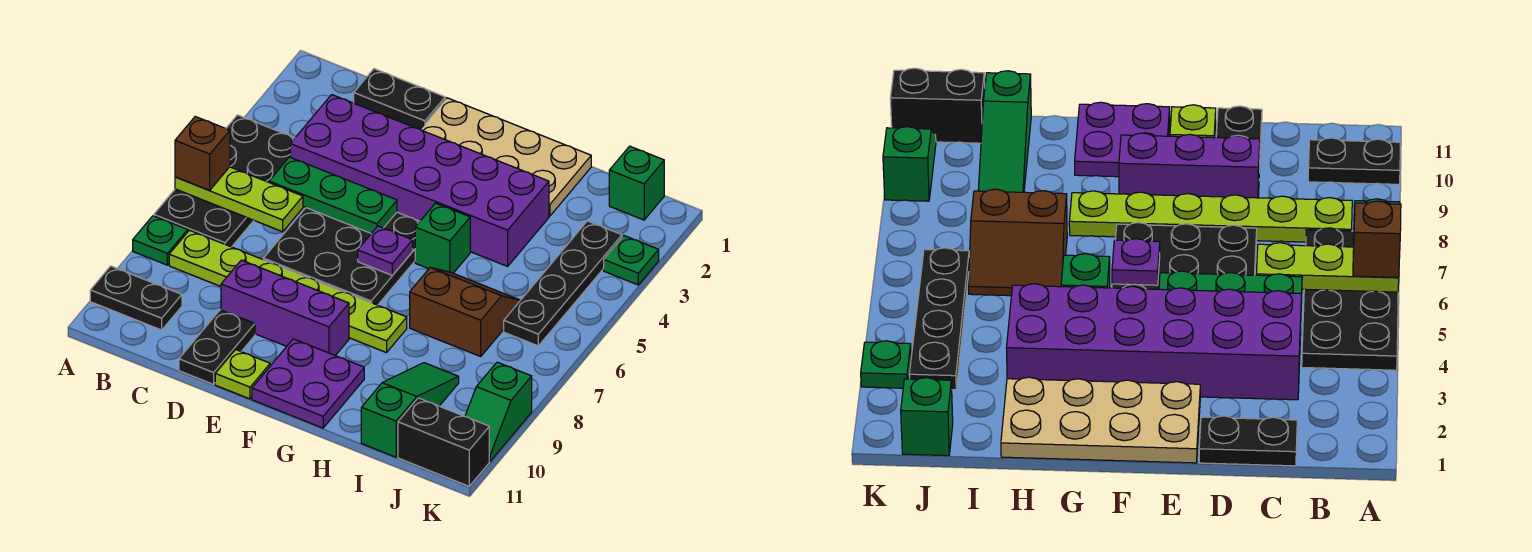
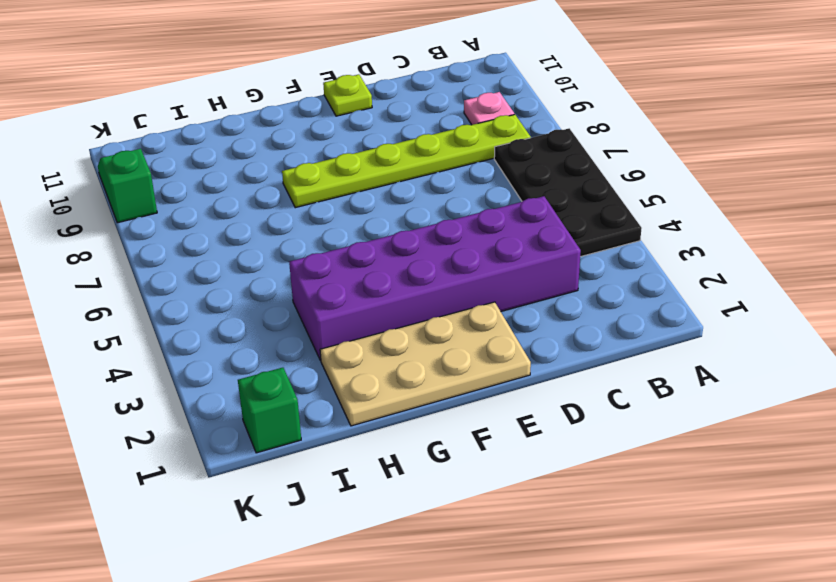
pink 1x1 plate [464,92,514,125] -> none
none -> green 1x1 plate [133,216,188,265]
none -> black 1x2 plate [90,266,182,330]
none -> black 1x2 plate [354,69,445,129]

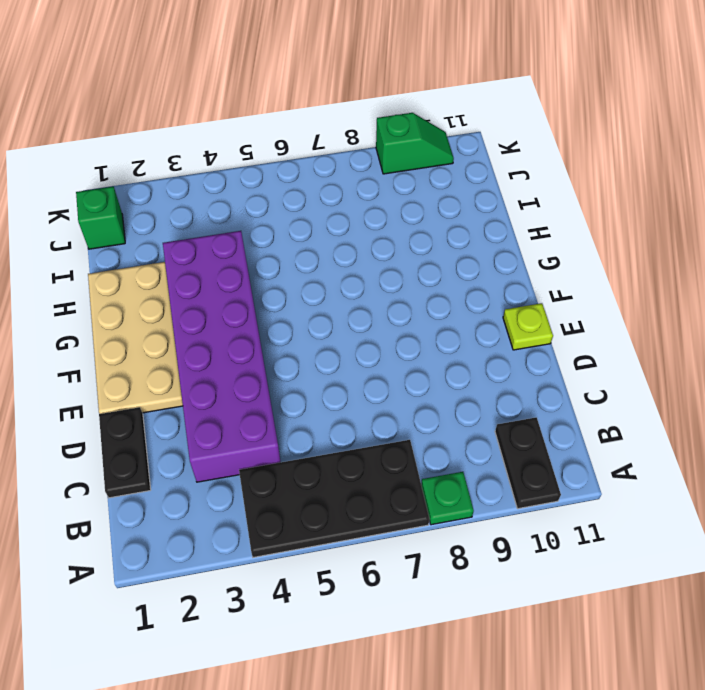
none -> lime 1x6 plate [169,230,407,353]
none -> black 3x3 plate [263,208,420,305]
none -> purple 1x3 brick [221,260,349,356]

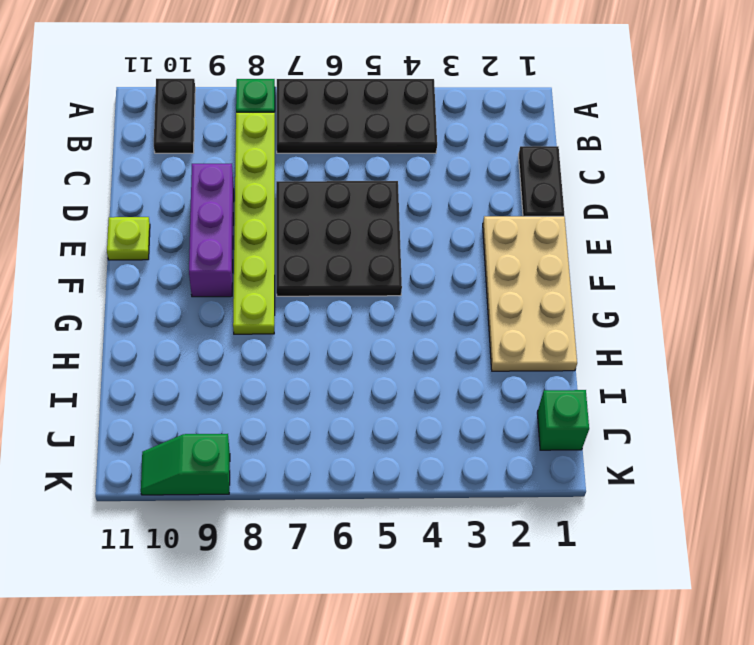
none -> purple 2x6 brick [290,95,549,266]
none -> black 1x2 plate [179,310,255,384]
none -> purple 2x2 plate [252,339,364,428]

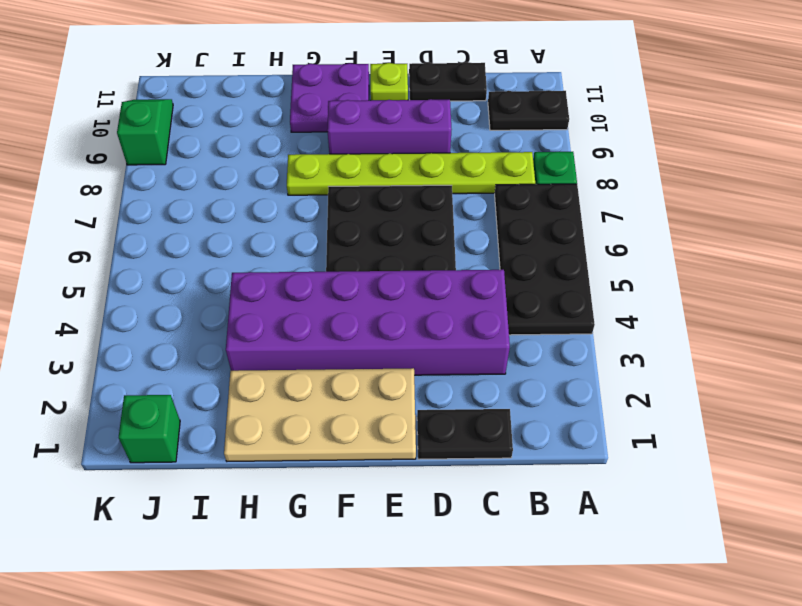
black 1x2 plate [409,62,487,101] -> black 1x2 plate turned to [179,310,255,384]
none -> green 1x1 brick [415,203,470,273]
none -> brown 2x2 slope [410,268,520,356]
none -> green 1x3 slope [361,363,459,457]

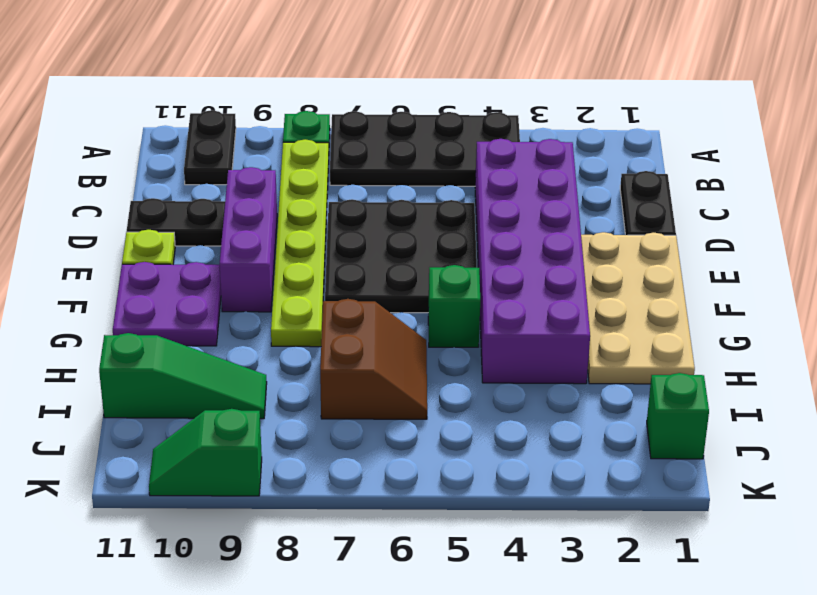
none -> black 1x4 plate [504,221,622,346]
none -> black 1x2 brick [398,398,489,486]
none -> green 1x1 plate [604,236,659,285]

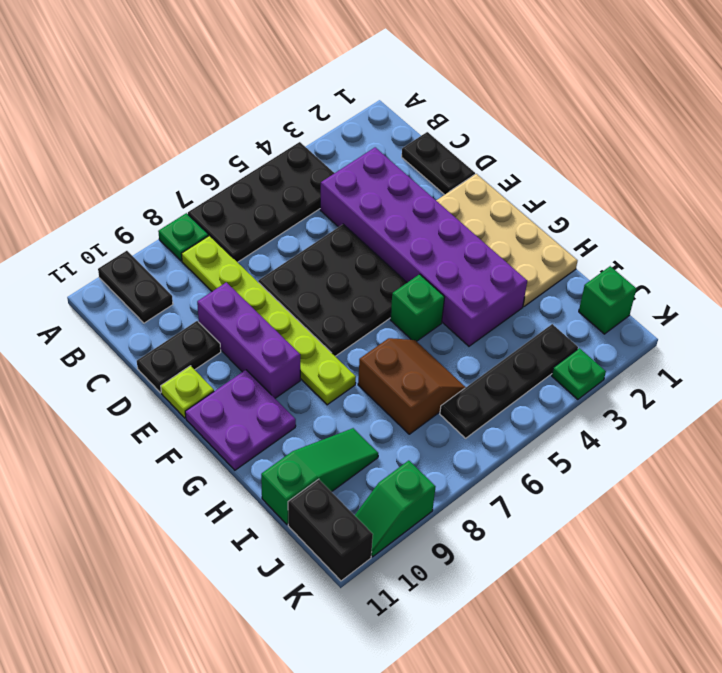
none -> lime 1x3 plate [175,167,303,232]
none -> green 1x3 plate [269,157,397,233]
none -> purple 1x1 plate [358,226,413,275]

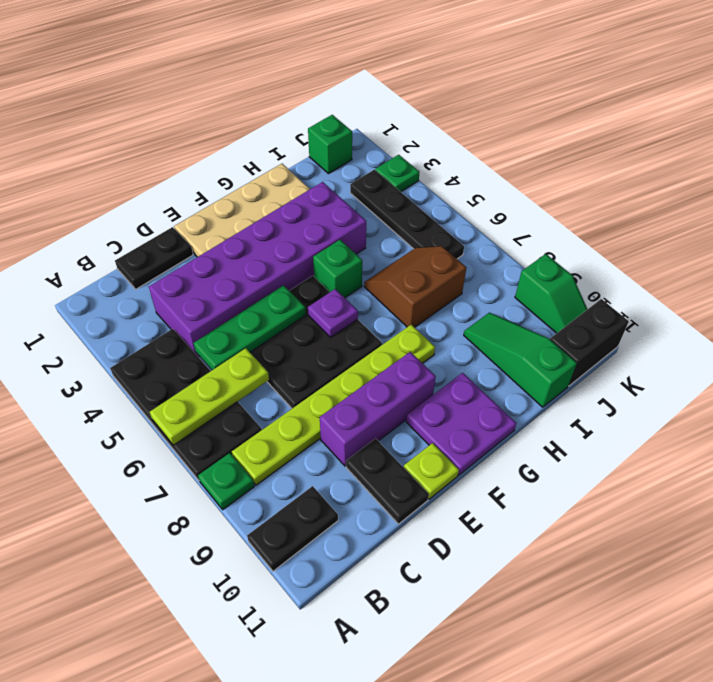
none -> brown 1x1 brick [175,117,230,190]

